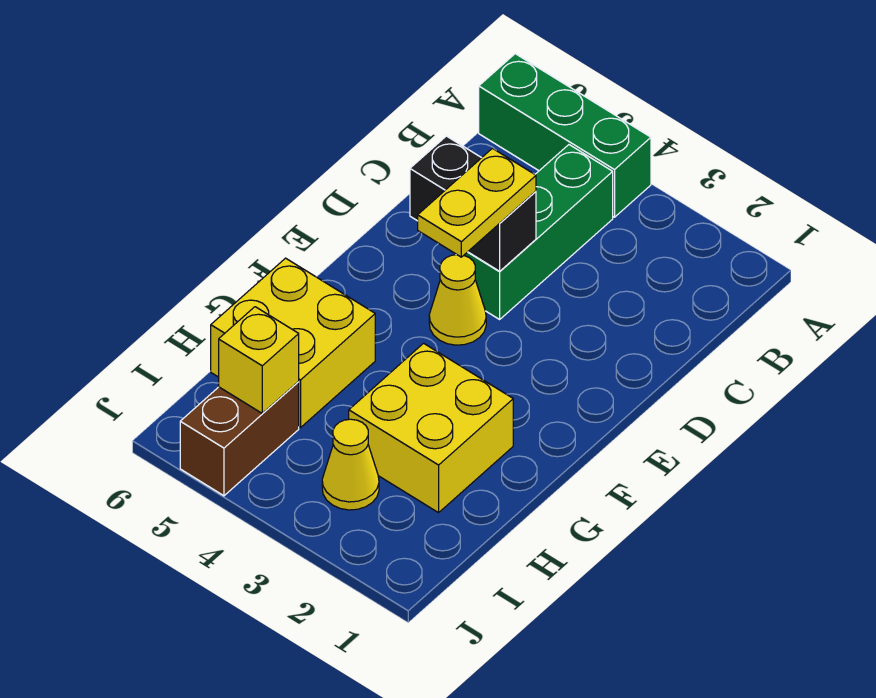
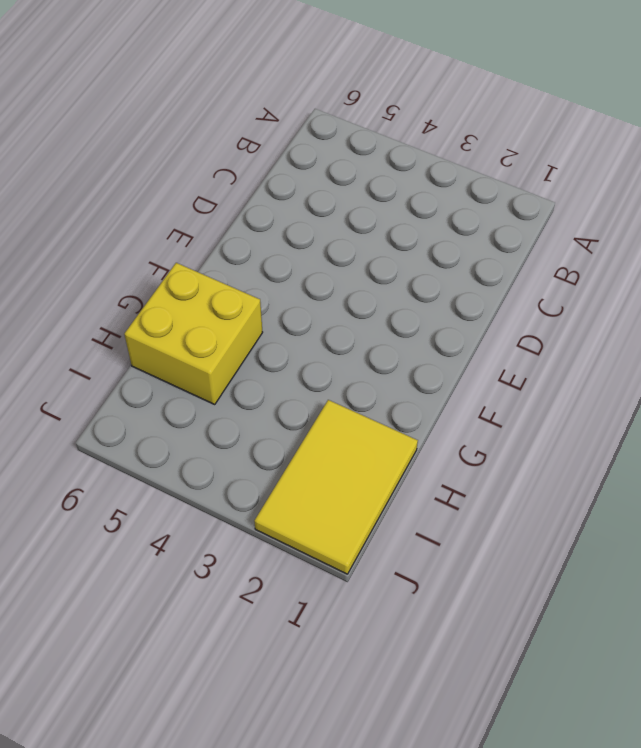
yellow 2x3 tile [254,400,418,574] -> yellow 2x2 brick [349,343,513,513]
none -> green 1x3 brick [479,54,651,217]
none -> green 1x3 brick [464,145,613,319]

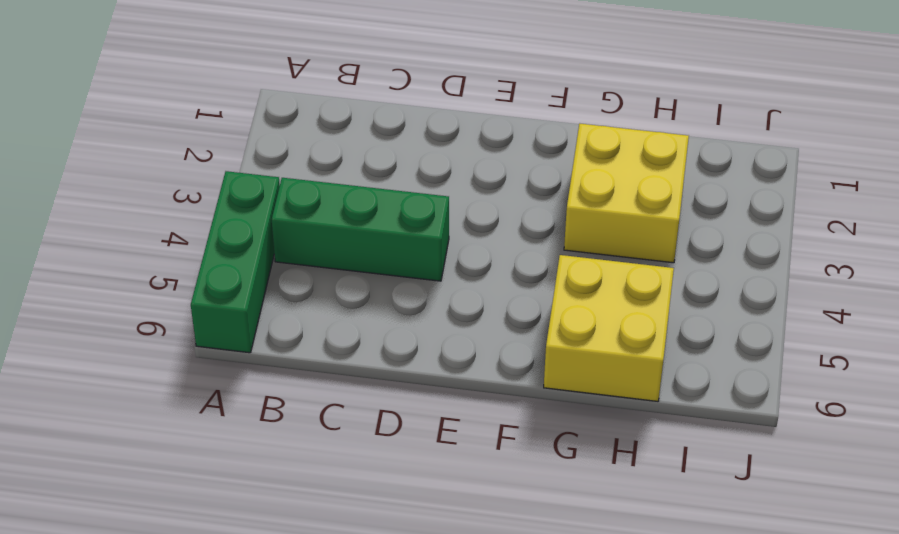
none -> yellow 1x1 cone [429,255,486,345]
none -> yellow 1x1 cone [322,419,379,510]

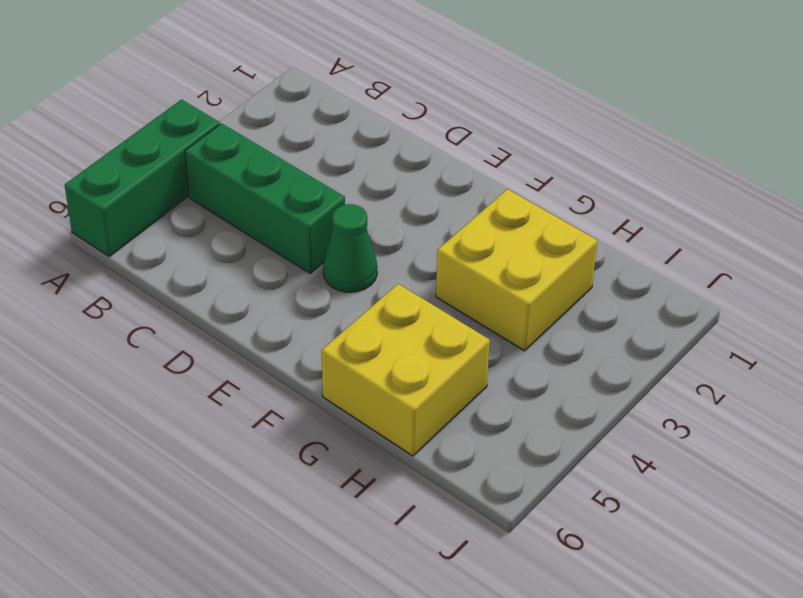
green 1x1 cone [323,204,377,292] -> yellow 1x1 cone [429,255,486,345]
none -> yellow 1x1 cone [322,419,379,510]
none -> brown 1x2 brick [180,382,299,496]

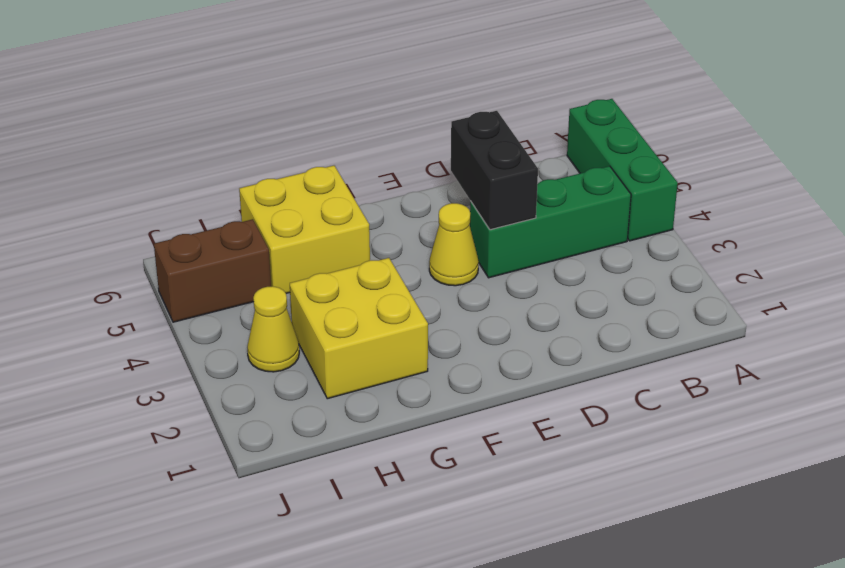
none -> yellow 1x1 brick [219,307,299,414]
none -> yellow 1x2 plate [418,148,536,257]

